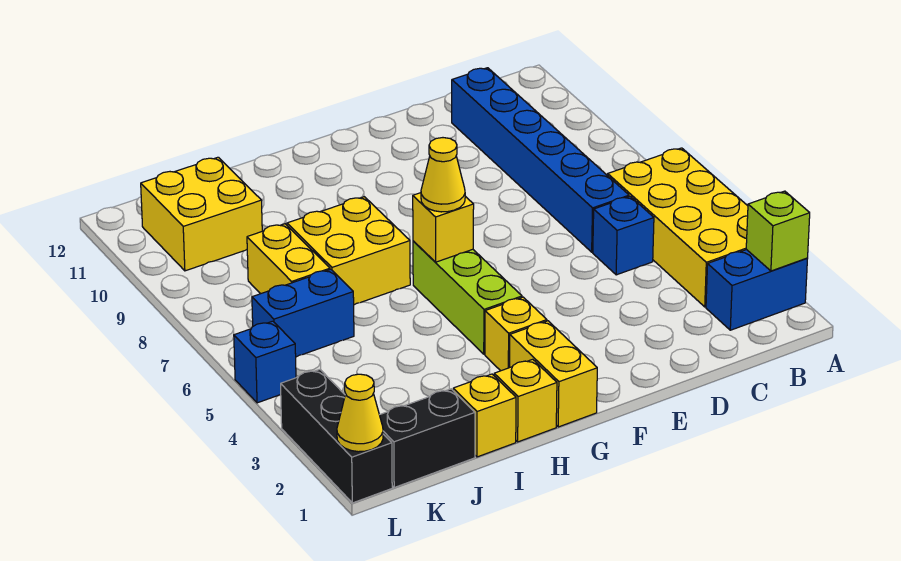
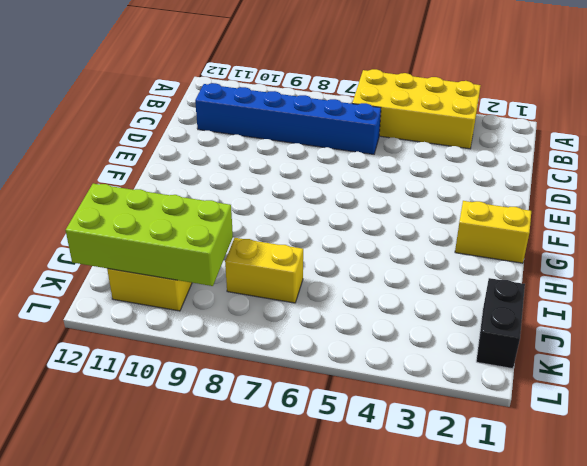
lime 2x4 brick [66,184,233,286] -> none
none -> blue 1x2 brick [706,250,808,330]
none -> blue 1x1 brick [593,196,654,275]
none -> yellow 1x1 brick [485,297,547,371]

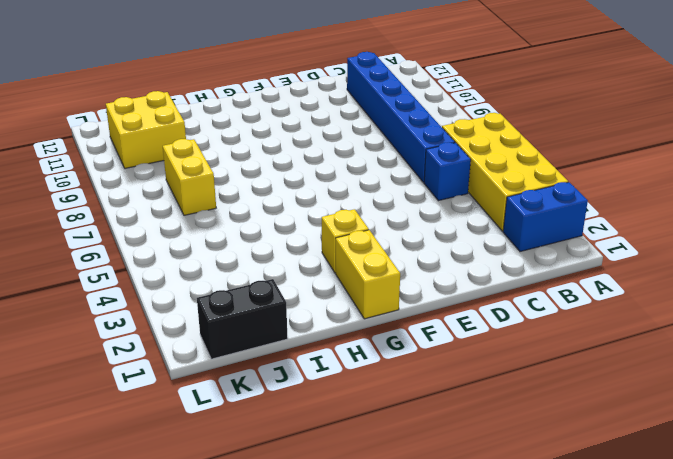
none -> lime 1x3 brick [413,241,522,354]
none -> yellow 1x1 brick [494,359,557,442]
none -> yellow 2x2 brick [287,197,410,305]

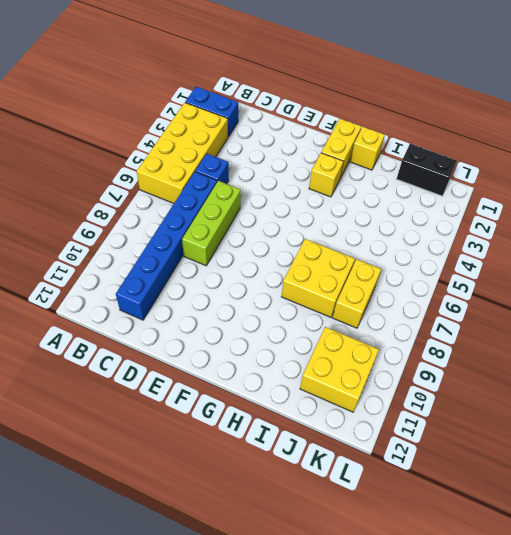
lime 1x3 brick [182,181,241,266] -> lime 1x3 brick moved to [413,241,522,354]
none -> yellow 1x1 brick [453,374,516,457]
none -> blue 1x2 brick [252,270,354,357]
none -> black 1x3 brick [281,370,392,503]

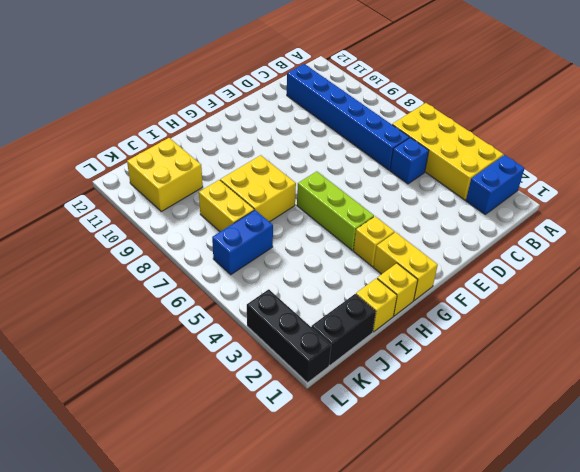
none -> blue 1x1 brick [234,321,296,403]
none -> lime 1x1 brick [746,191,810,271]
none -> yellow 1x1 brick [413,193,474,262]

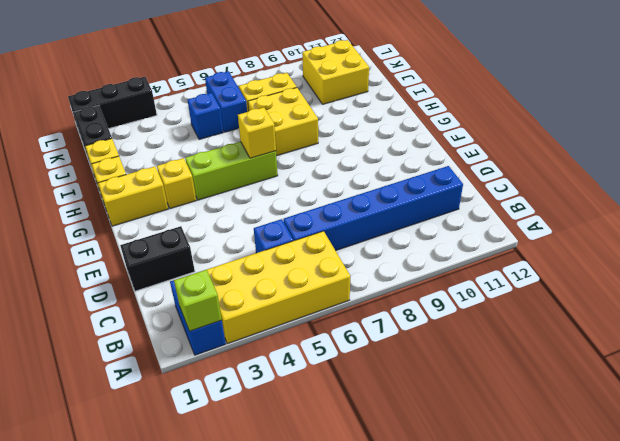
black 1x2 brick [120,226,195,291] -> none
blue 1x1 brick [188,93,223,139] -> blue 1x1 brick moved to [234,321,296,403]
none -> yellow 1x1 cone [337,374,383,452]
none -> yellow 1x1 cone [421,138,465,212]

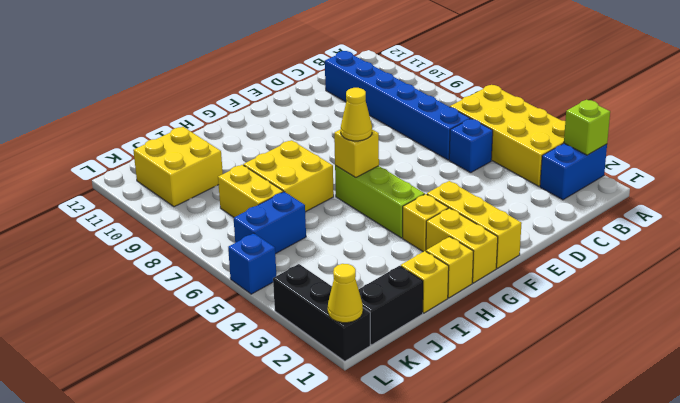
yellow 1x3 brick [427,181,522,268] -> none

